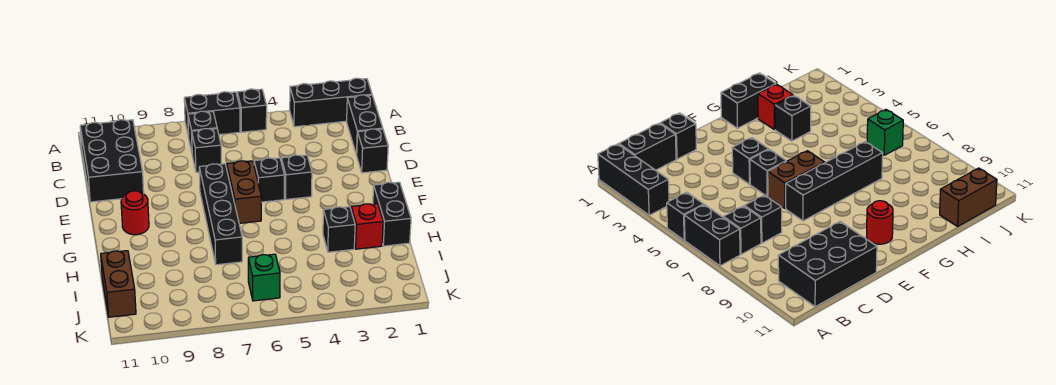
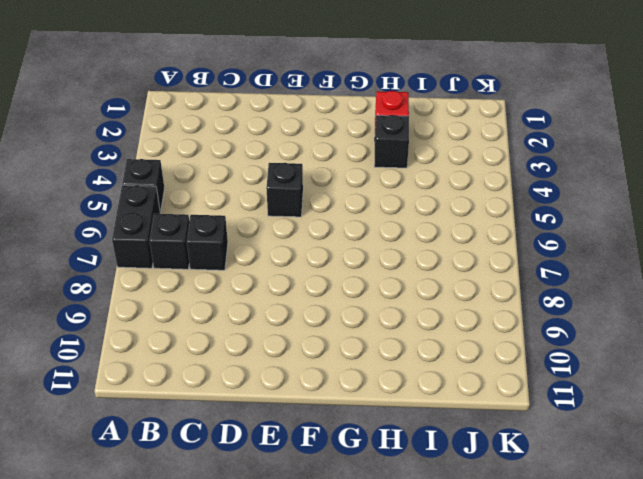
none -> black 1x3 brick [290,78,372,127]
none -> black 1x2 brick [347,95,383,154]
none -> black 2x3 brick [80,120,144,202]

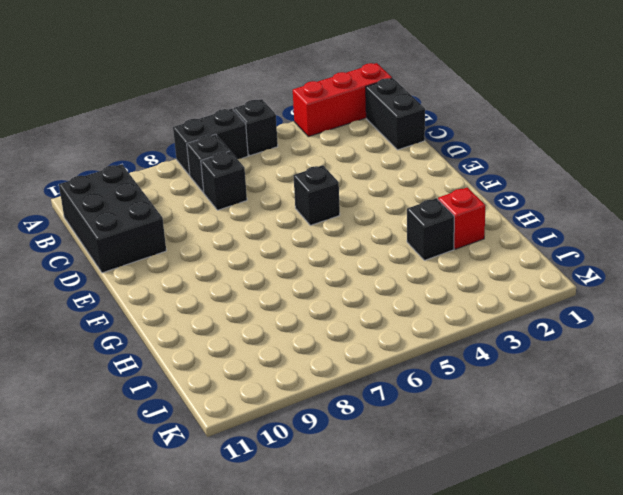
red 1x3 brick [293,63,392,137] -> black 1x3 brick [290,78,372,127]
none -> black 1x1 brick [356,129,388,173]
none -> black 1x1 brick [281,155,312,199]
none -> brown 1x2 brick [227,161,261,223]

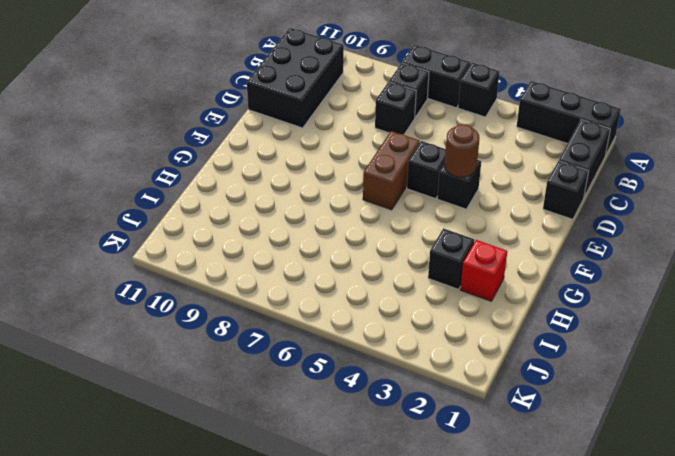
brown 1x1 round brick [444,124,480,177] -> none
none -> black 1x4 brick [199,164,242,265]
none -> red 1x1 round brick [121,191,149,235]
none -> black 1x2 brick [373,182,411,246]

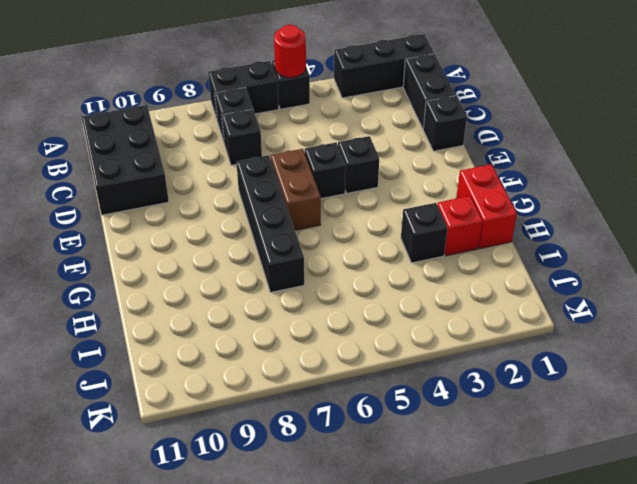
red 1x1 round brick [274,25,306,78] -> red 1x1 round brick moved to [121,191,149,235]
red 1x2 brick [456,164,517,249] -> black 1x2 brick [373,182,411,246]
none -> brown 1x2 brick [101,251,136,317]
none -> green 1x1 brick [248,254,280,301]

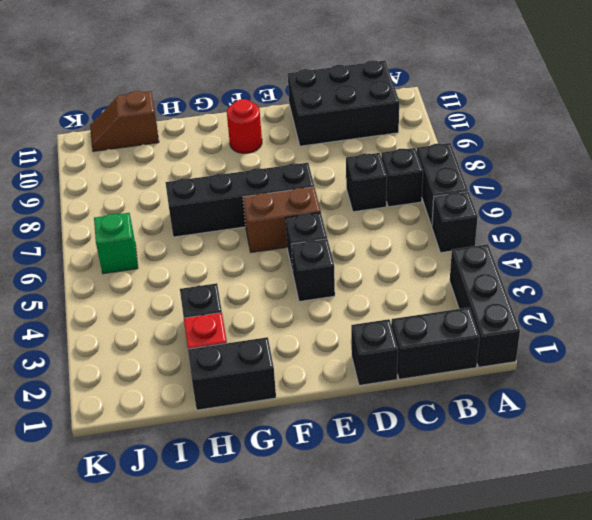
brown 1x2 slope [90,91,159,151] -> brown 1x2 brick [101,251,136,317]

